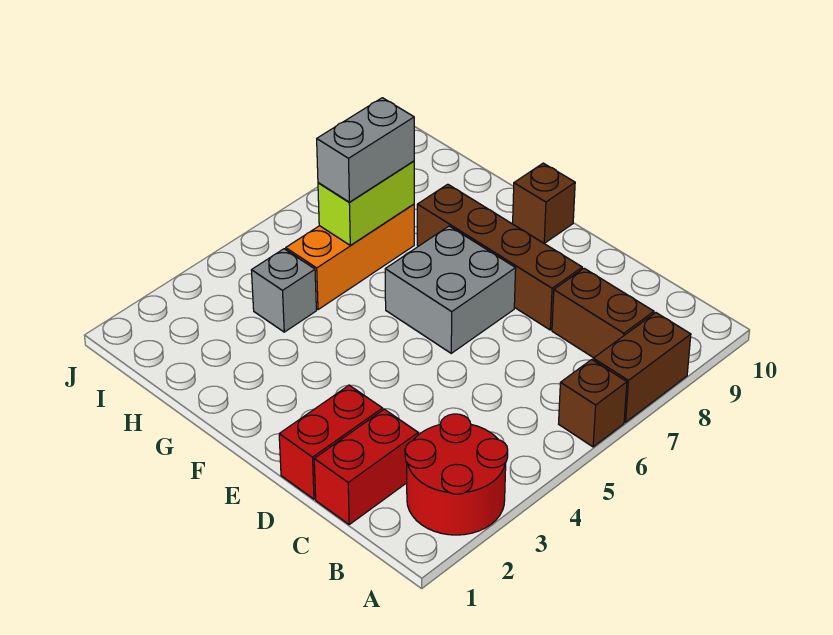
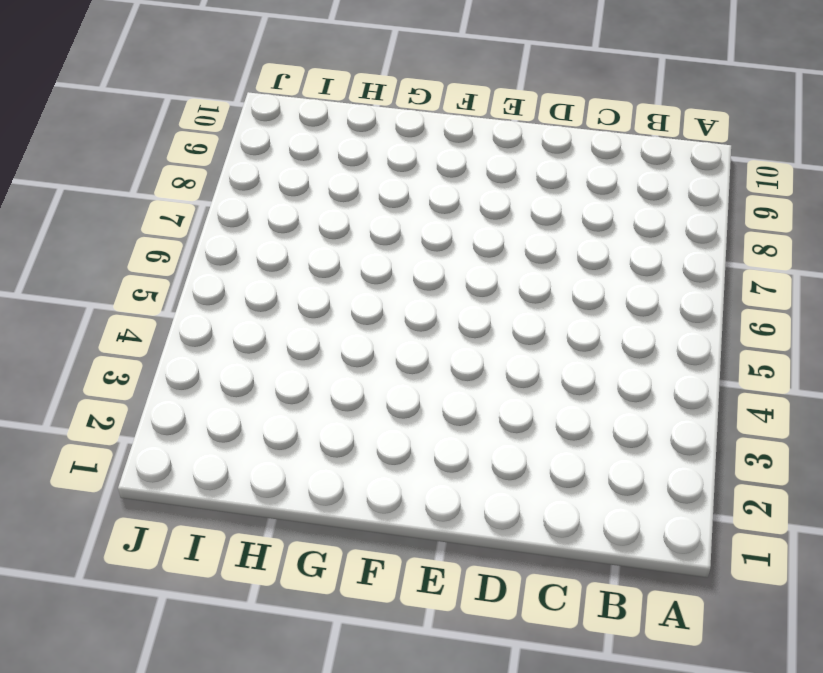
none -> red 2x2 round brick [405,414,508,535]
none -> brown 1x1 brick [559,360,627,447]
none -> brown 1x2 brick [593,313,691,422]

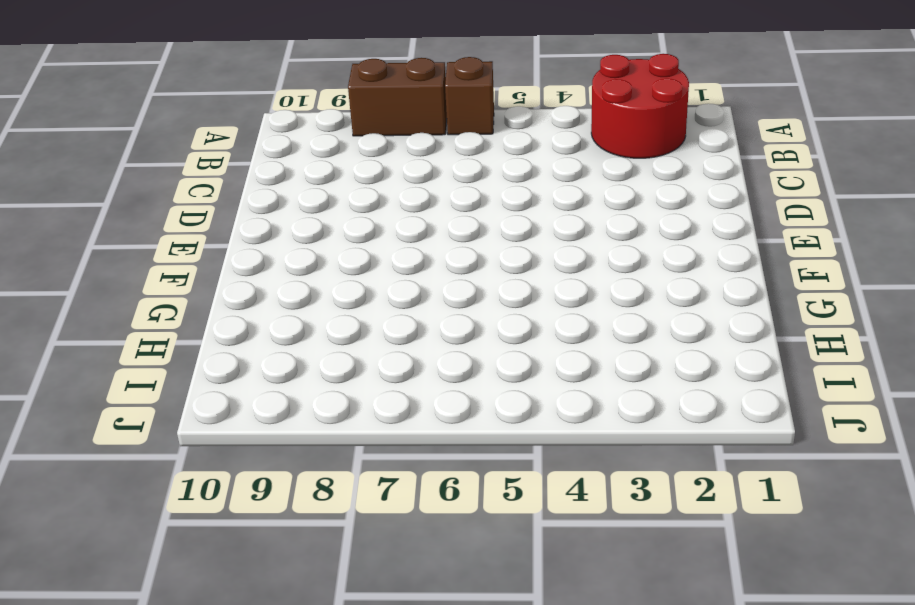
none -> brown 1x2 brick [552,268,654,358]
none -> red 1x2 brick [314,409,418,524]
none -> red 1x2 brick [279,385,383,499]

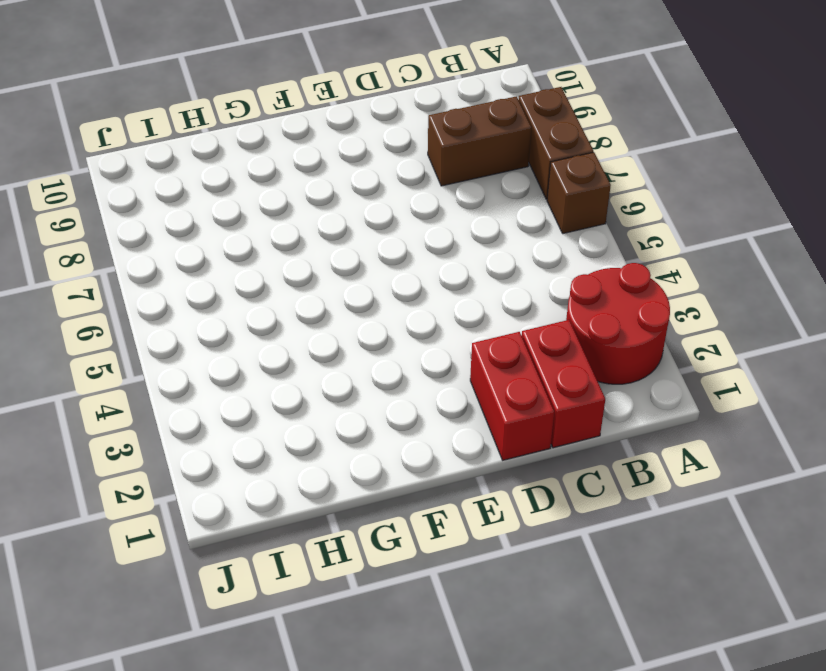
none -> brown 1x4 brick [417,184,582,330]
none -> grey 2x2 brick [385,226,516,353]
none -> brown 1x1 brick [513,163,575,243]

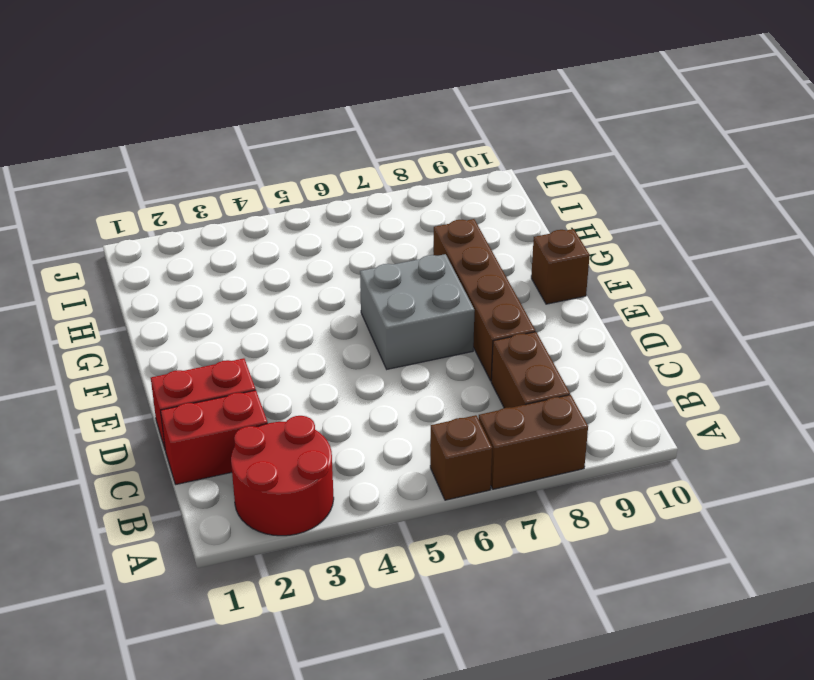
none -> grey 1x1 brick [251,249,316,332]
none -> orange 1x3 brick [286,204,414,310]
none -> lime 1x2 brick [318,161,414,246]

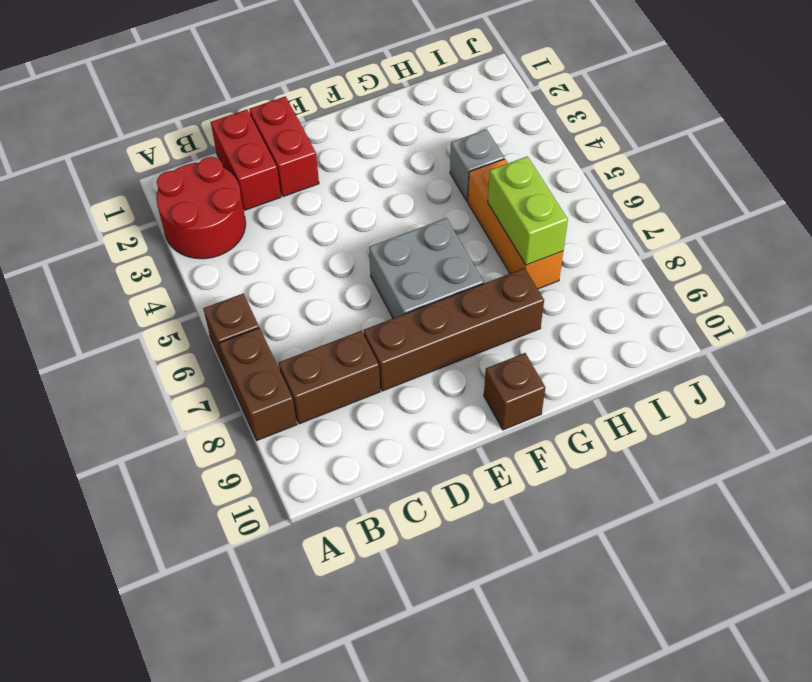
none -> grey 1x2 brick [317,98,414,202]

